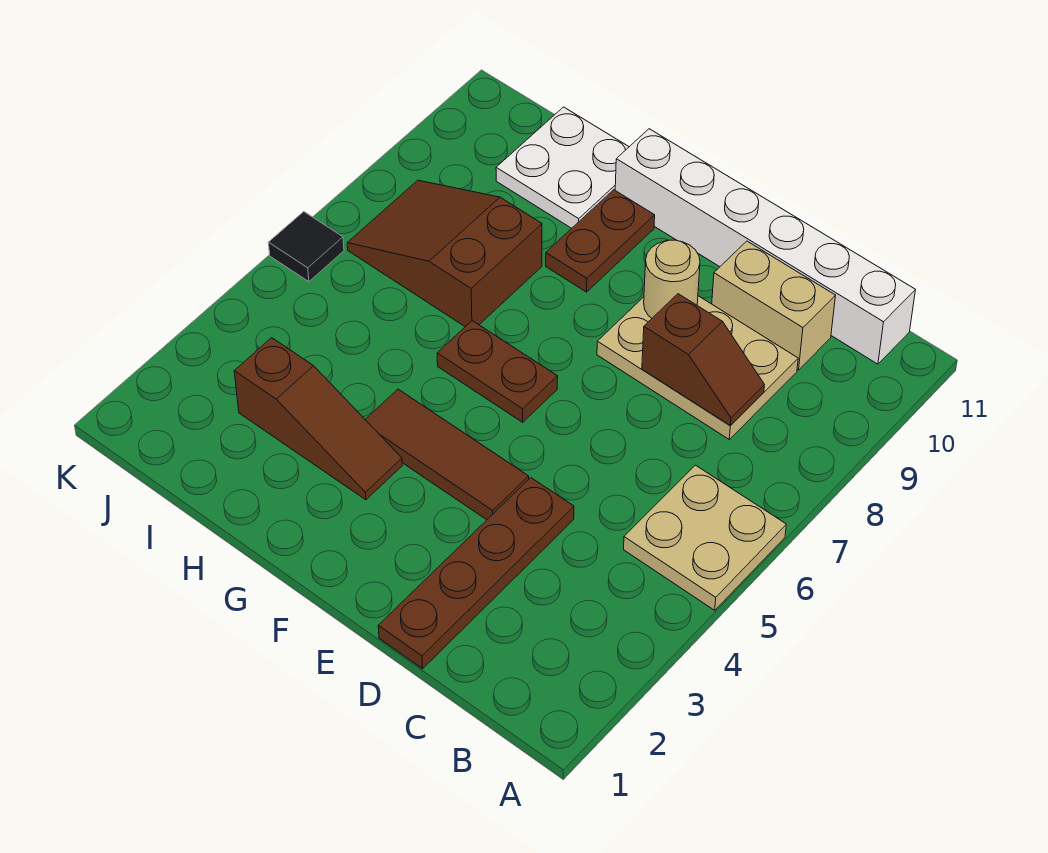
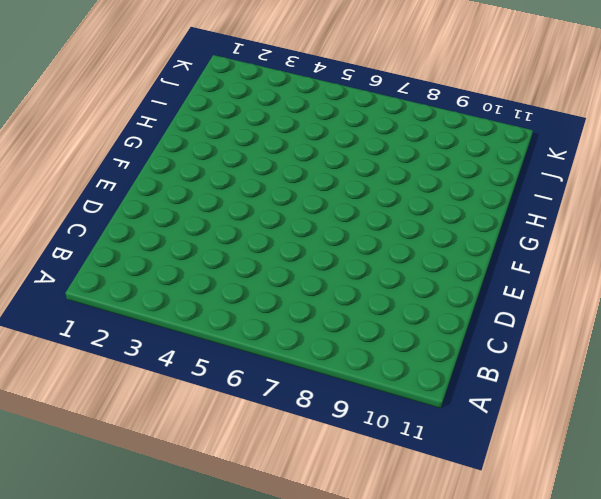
none -> tan 2x2 plate [624,465,786,610]
none -> white 1x6 brick [615,129,915,364]
none -> tan 2x3 plate [597,296,798,439]

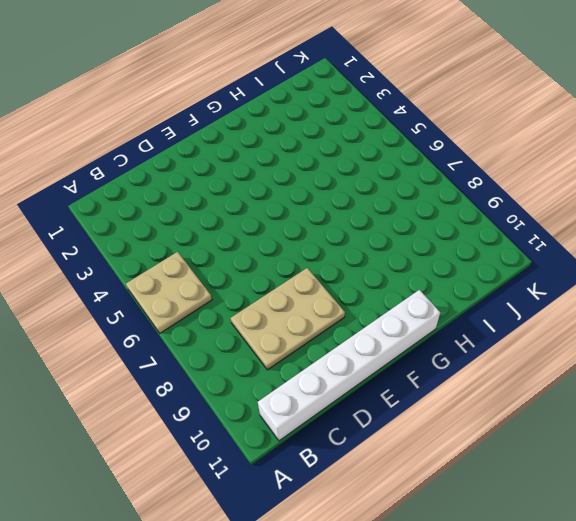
none -> tan 1x2 brick [712,241,836,370]
none -> brown 1x4 plate [378,478,574,669]
none -> brown 1x3 tile [365,389,529,520]

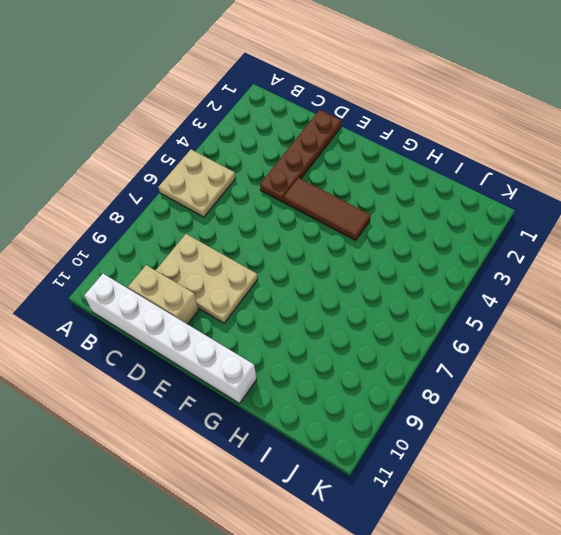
none -> brown 1x2 plate [437,321,558,422]
none -> brown 1x3 slope [234,338,402,500]
none -> brown 1x2 plate [546,190,655,292]

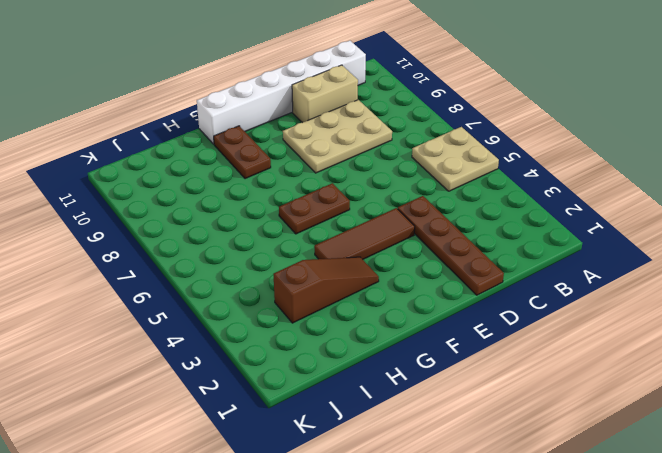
none -> brown 2x3 slope [347,180,542,327]
none -> white 2x2 plate [496,107,629,228]
none -> black 1x1 tile [268,212,344,282]

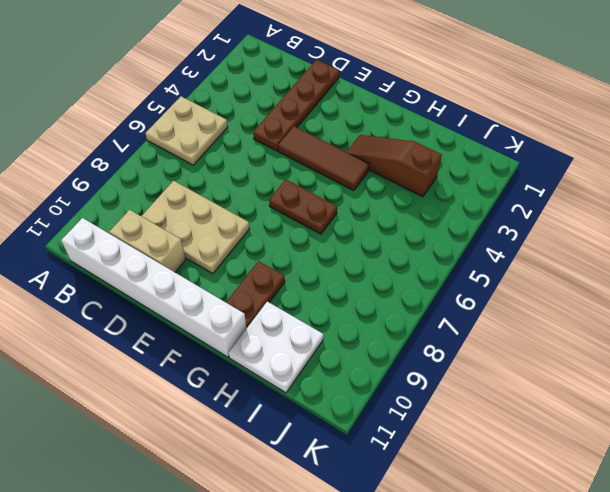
none -> brown 2x3 slope [347,180,542,327]
none -> black 1x1 tile [268,212,344,282]
none -> brown 1x2 slope [642,294,765,426]

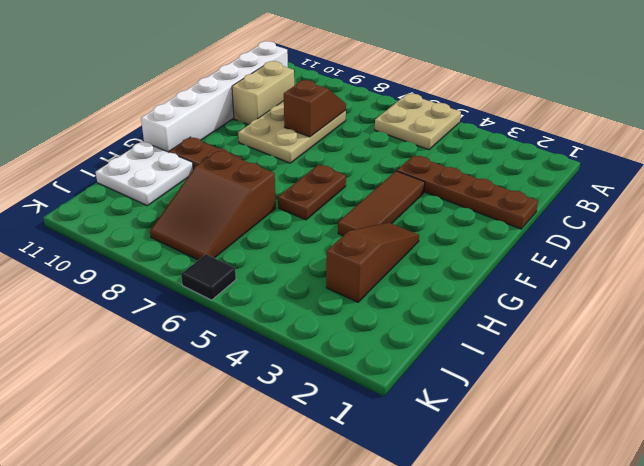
none -> tan 1x1 round brick [644,240,700,318]

